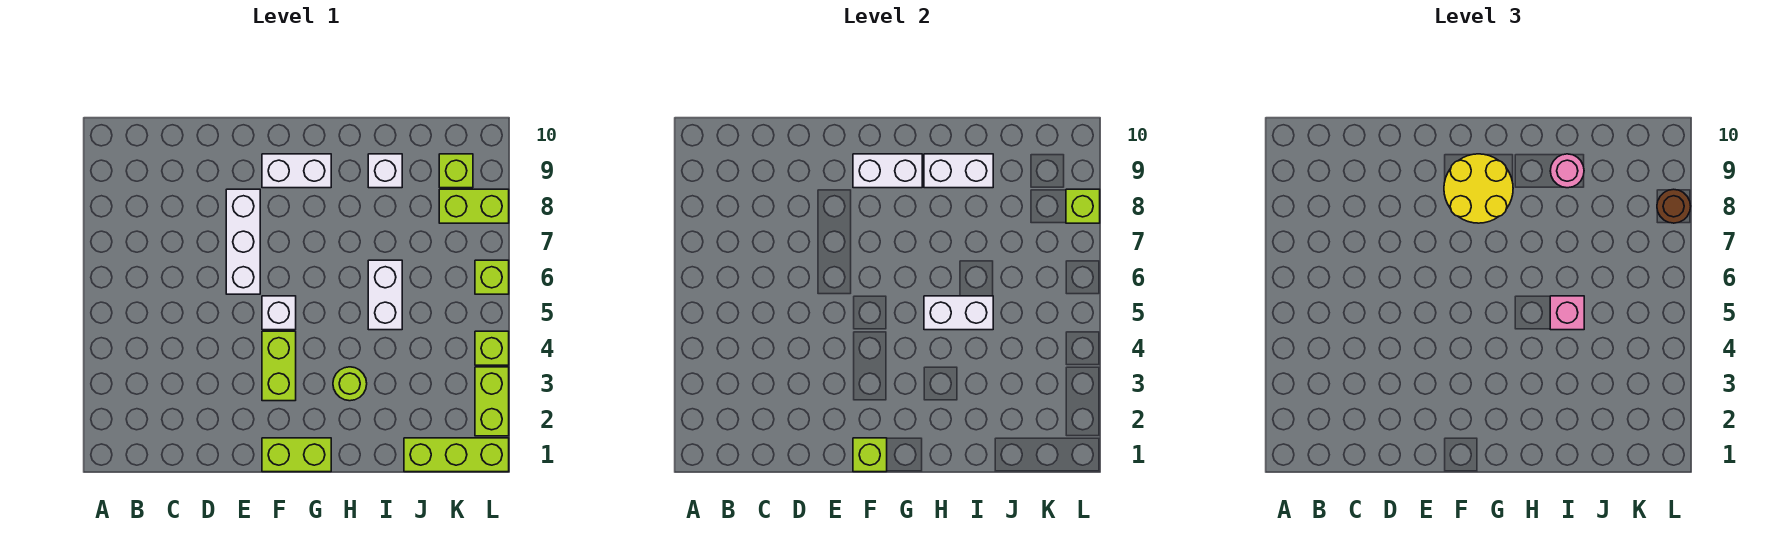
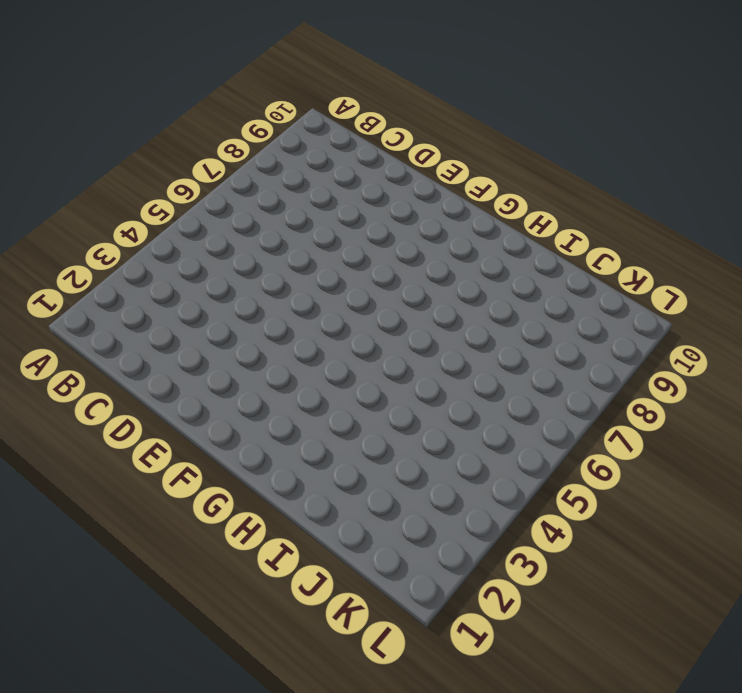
none -> white 1x3 brick [226,189,260,294]
none -> lime 1x2 brick [262,438,331,472]
none -> lime 1x2 brick [262,331,296,401]

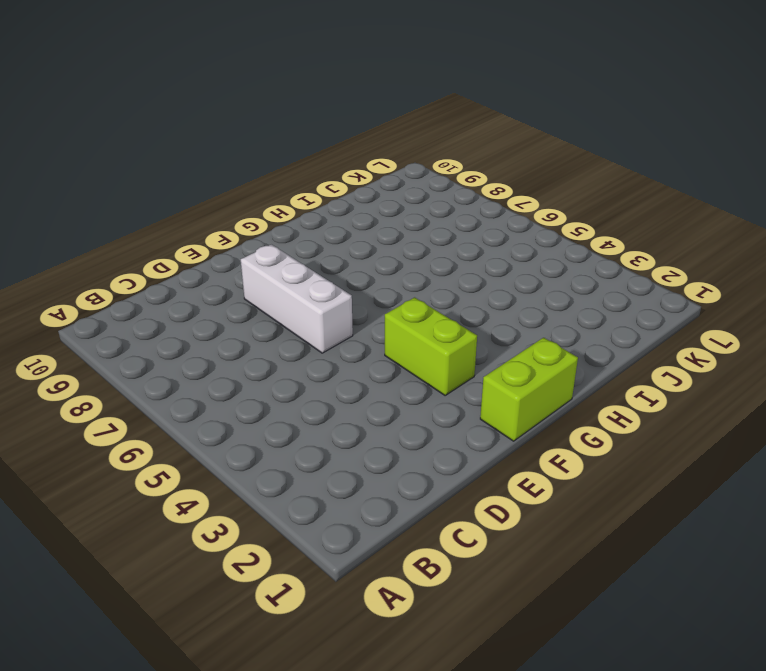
none -> white 1x1 brick [262,296,296,330]
none -> white 1x2 brick [262,154,331,188]
none -> lime 1x1 round brick [333,367,367,401]

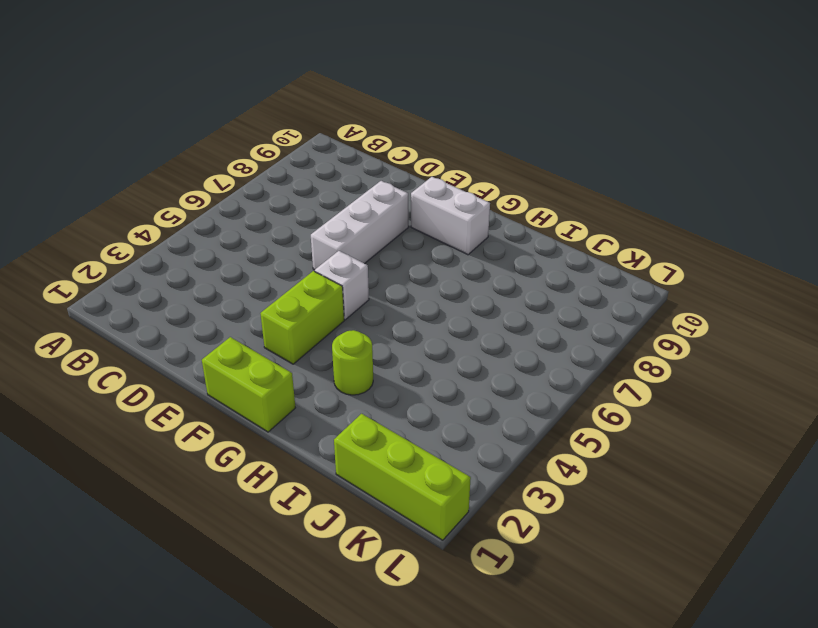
none -> white 1x2 brick [368,260,402,330]
none -> white 1x1 brick [368,154,402,188]
none -> lime 1x2 brick [439,189,509,223]

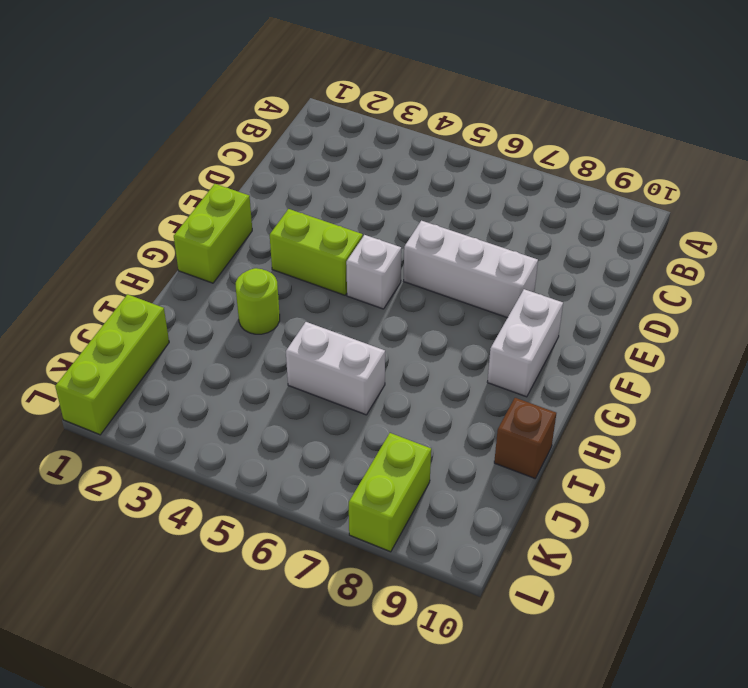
brown 1x1 brick [494,398,556,478] -> none
none -> white 1x1 brick [368,154,402,188]
none -> lime 1x1 brick [439,154,473,188]
none -> lime 1x2 brick [475,367,509,436]

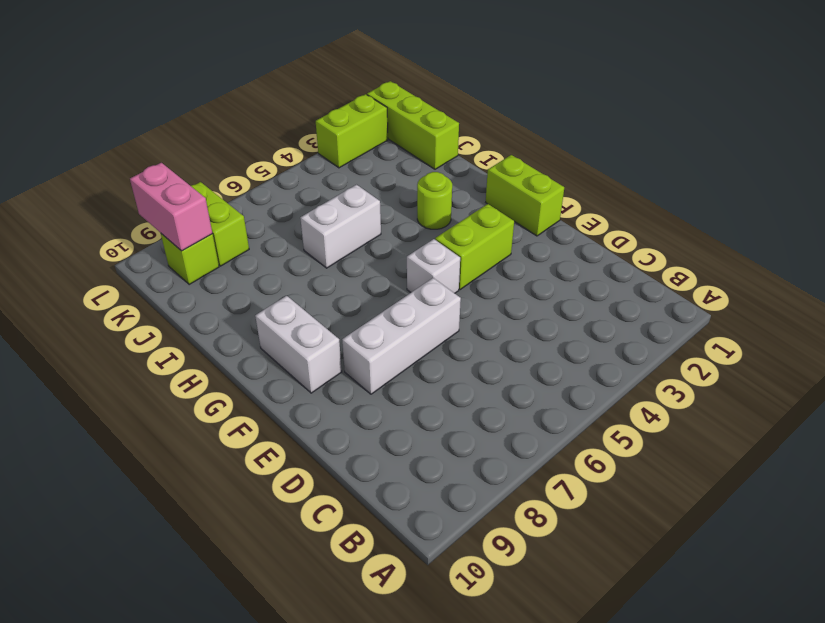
pink 1x2 brick [130,163,212,251] -> none
none -> white 1x1 brick [368,154,402,188]
none -> lime 1x1 brick [475,331,509,365]
none -> lime 1x1 brick [475,260,509,294]

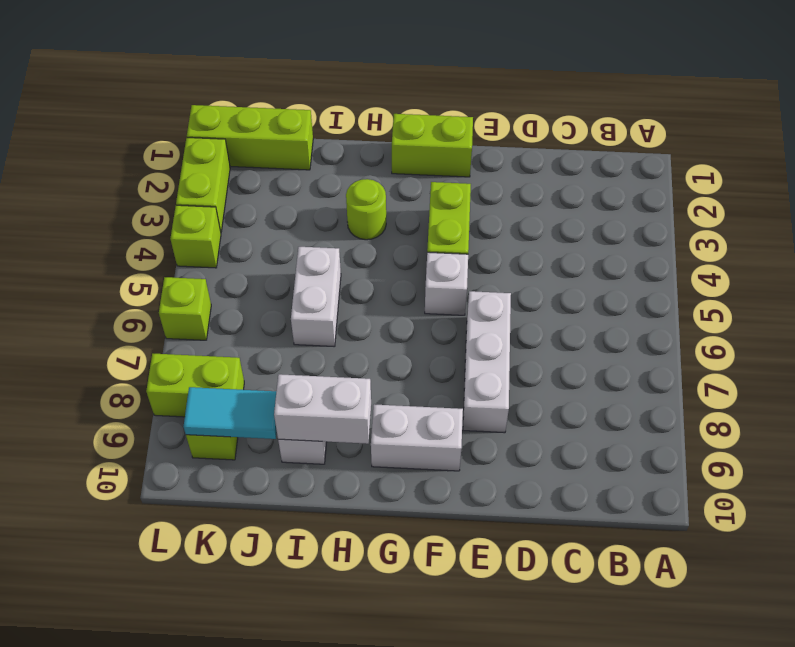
cyan 1x2 tile [184,387,277,439] -> none
none -> lime 1x1 brick [853,438,887,472]
none -> white 1x2 brick [853,154,922,188]
none -> white 1x2 brick [924,296,993,330]

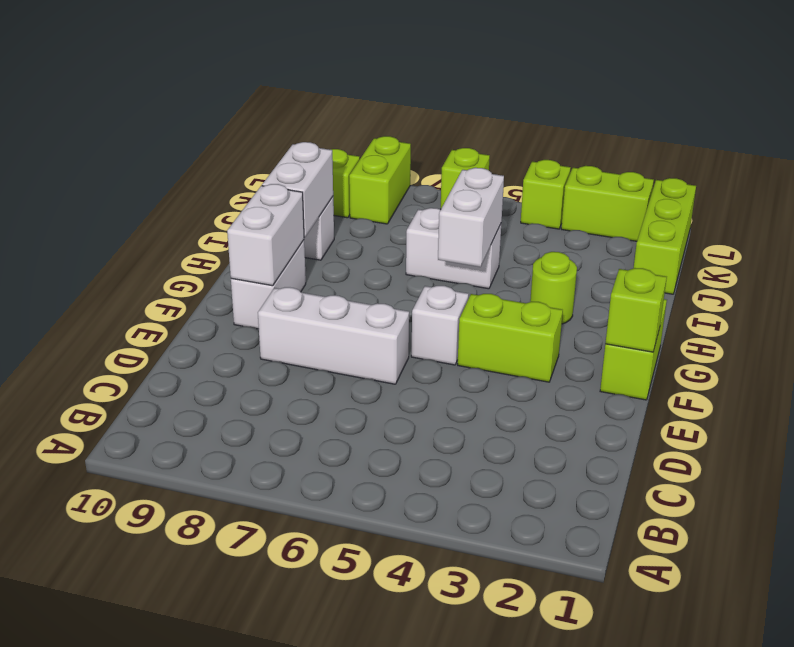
none -> lime 1x1 brick [1066,189,1100,223]
none -> yellow 2x2 round brick [1444,154,1513,223]
none -> pink 1x1 brick [1550,296,1584,330]

